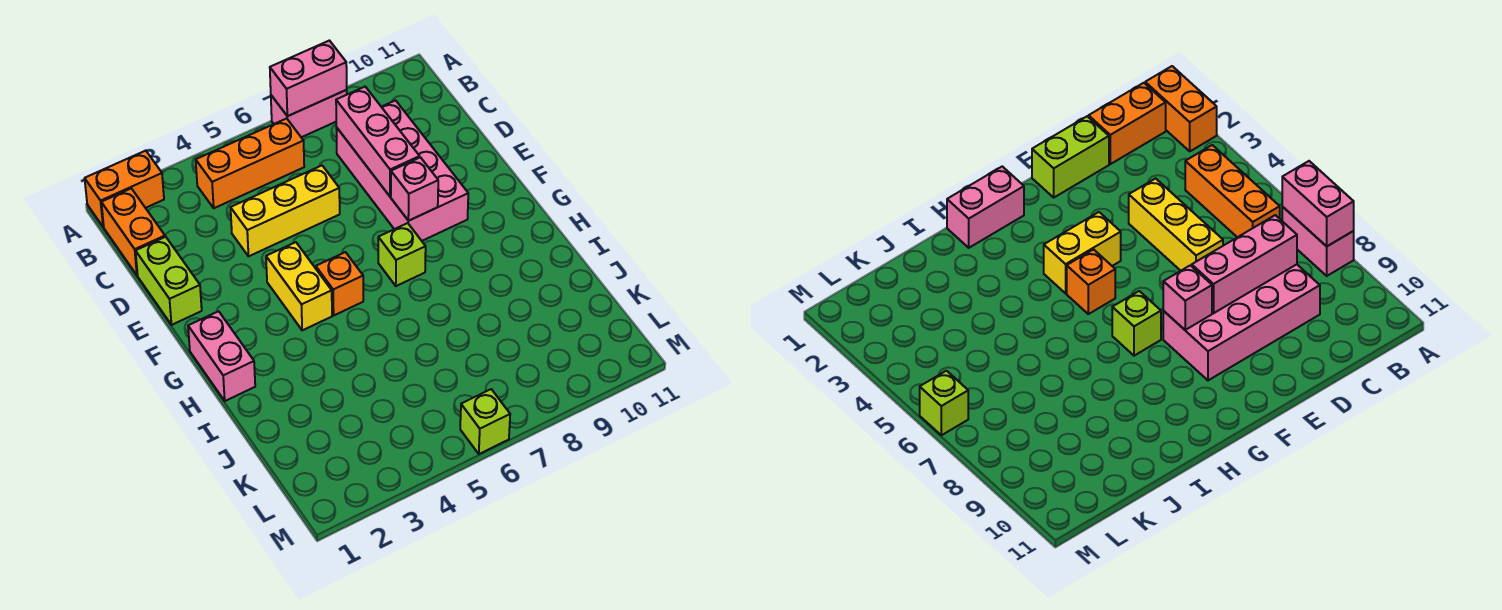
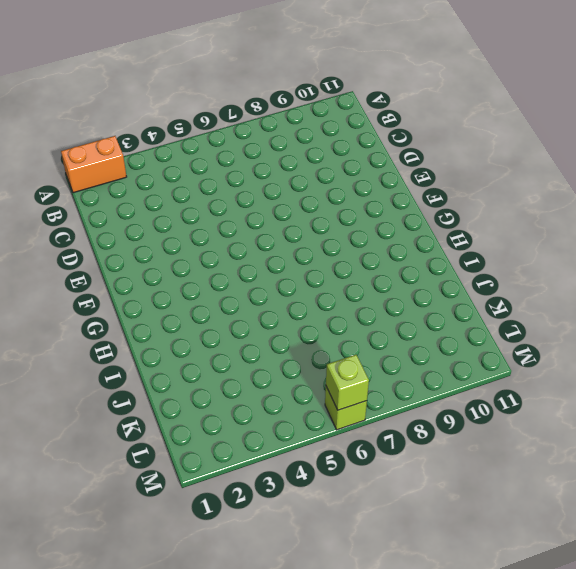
lime 1x1 brick [326,355,369,410] -> lime 1x1 brick moved to [378,223,426,286]
none -> pink 1x2 brick [271,90,347,137]
none -> orange 1x2 brick [101,188,165,275]
none -> orange 1x3 brick [196,118,304,208]

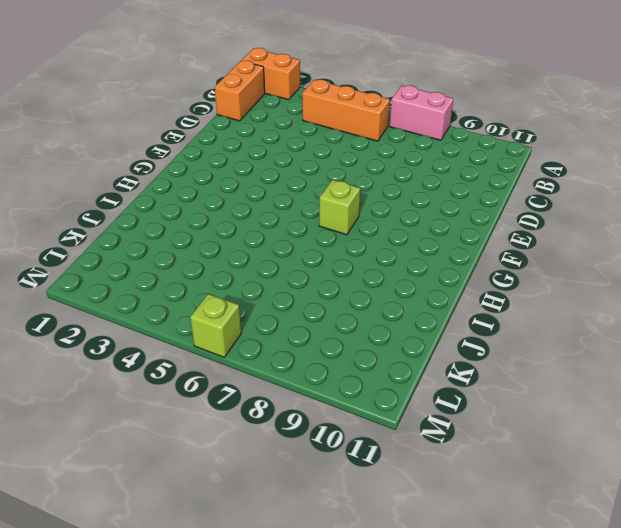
none -> pink 2x4 brick [336,100,468,241]
none -> lime 1x2 brick [136,237,202,325]
none -> yellow 1x3 brick [231,166,340,256]

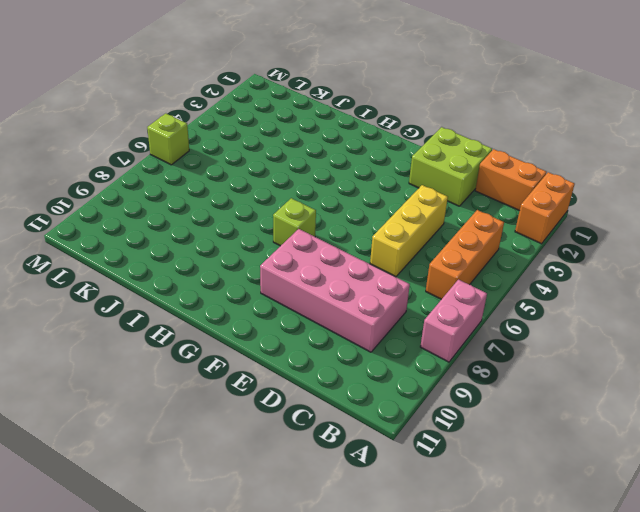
lime 2x2 brick [409,127,492,206] -> lime 1x2 brick [136,237,202,325]
none -> yellow 1x2 brick [266,242,332,330]
none -> pink 1x2 brick [188,311,255,401]
none -> orange 1x1 brick [316,252,363,315]

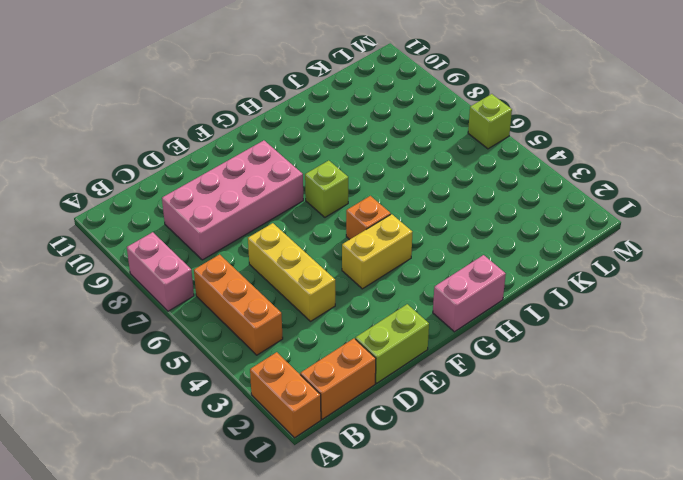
none -> pink 1x2 brick [270,41,347,116]
none -> pink 1x3 brick [336,87,420,197]
none -> pink 1x1 brick [391,157,438,221]

